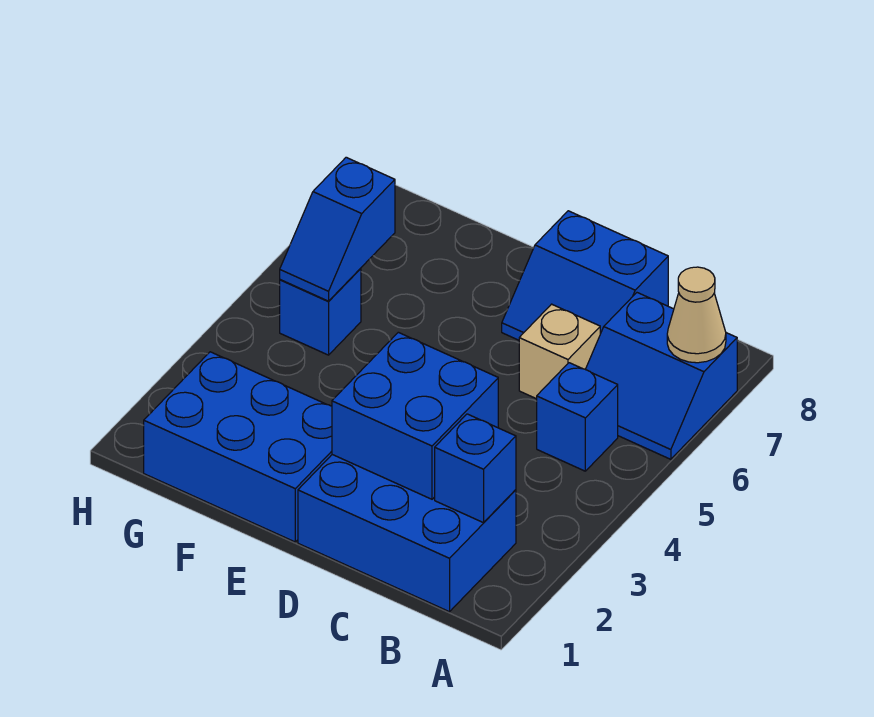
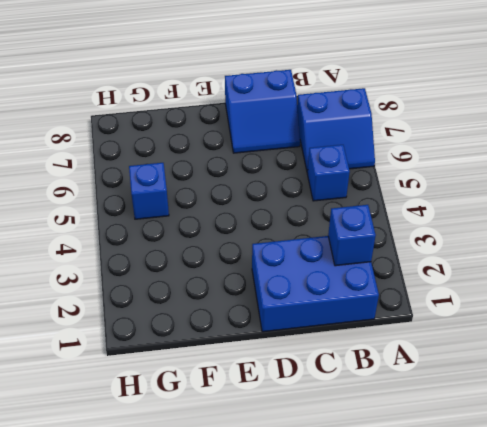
none -> tan 1x1 brick [519,304,600,399]
none -> blue 2x3 brick [144,352,332,542]

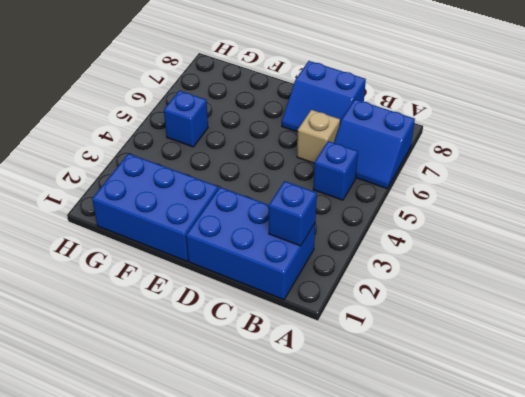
none -> tan 1x1 cone [667,267,726,363]
none -> blue 2x2 brick [332,332,498,499]

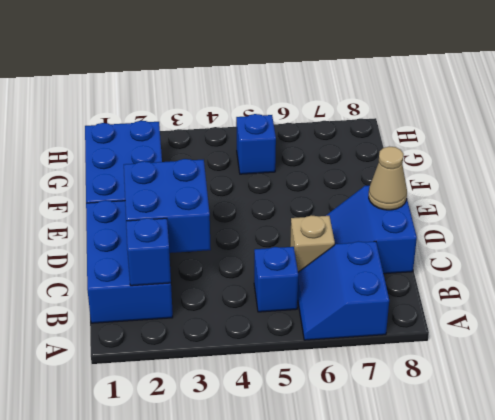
tan 1x1 cone [369,147,407,210] -> tan 1x1 cone moved to [667,267,726,363]
none -> blue 1x2 slope [280,157,395,301]

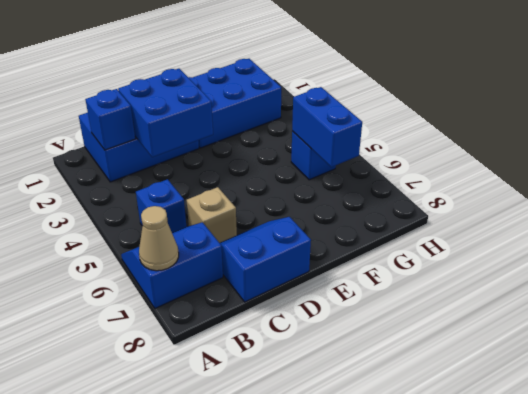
blue 1x2 brick [292,87,362,167] -> blue 1x2 slope [280,157,395,301]

